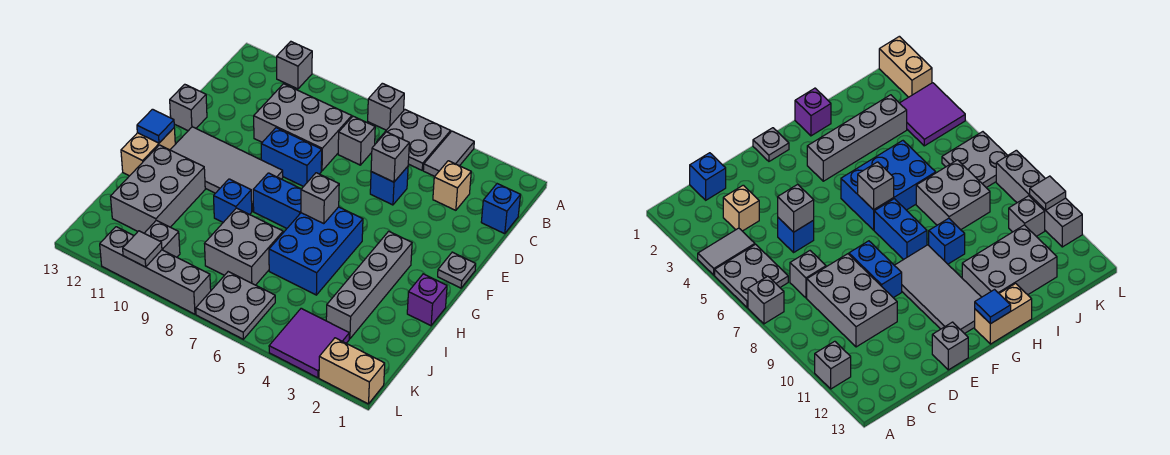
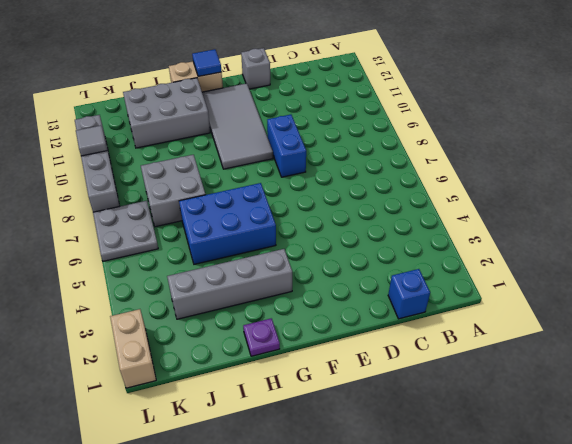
purple 1x1 plate [243,318,280,356] -> purple 1x1 brick [407,274,447,326]
none -> grey 1x2 tile [423,131,474,176]
none -> grey 2x2 plate [377,110,451,170]
none -> grey 1x1 brick [368,83,404,130]
none -> grey 1x1 brick [277,42,312,89]

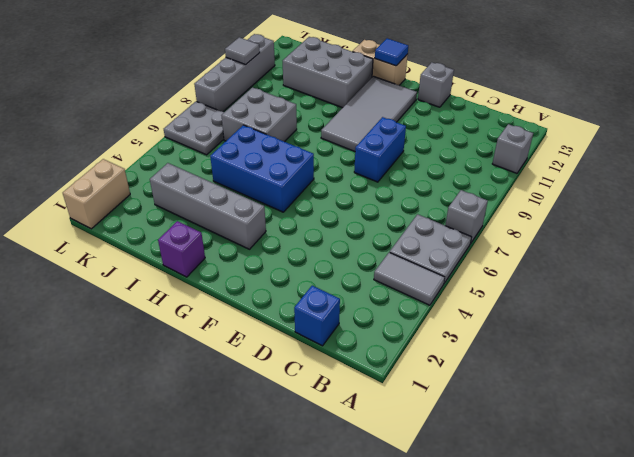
none -> tan 1x1 brick [433,161,471,210]
none -> grey 1x1 brick [338,116,375,165]
none -> grey 2x3 brick [254,84,352,171]
none -> blue 1x1 brick [370,167,408,205]

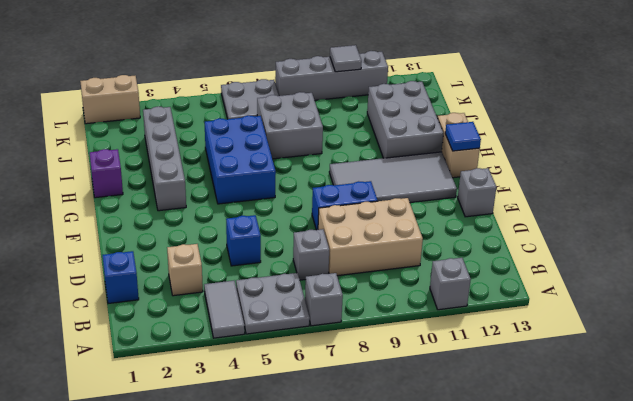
tan 2x3 brick [318,198,423,276] -> grey 2x3 brick [254,84,352,171]
none -> grey 1x1 plate [438,252,476,288]
none -> blue 1x2 brick [253,173,301,228]
none -> blue 1x1 brick [214,179,252,222]
none -> purple 2x2 tile [269,308,349,378]

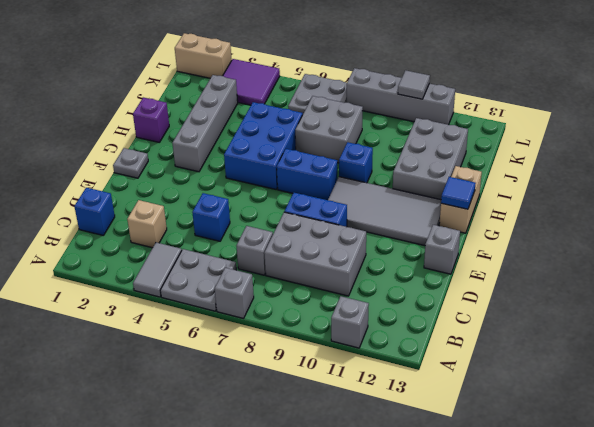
none -> grey 1x1 brick [144,220,180,257]
none -> grey 1x1 brick [371,132,409,182]
none -> grey 1x1 brick [301,173,339,224]

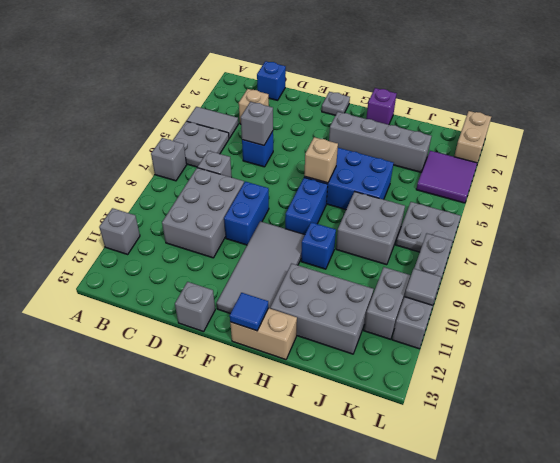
tan 1x1 brick [304,137,338,183] -> grey 1x1 brick [301,173,339,224]
grey 1x2 brick [364,267,410,339] -> grey 1x1 brick [144,220,180,257]

